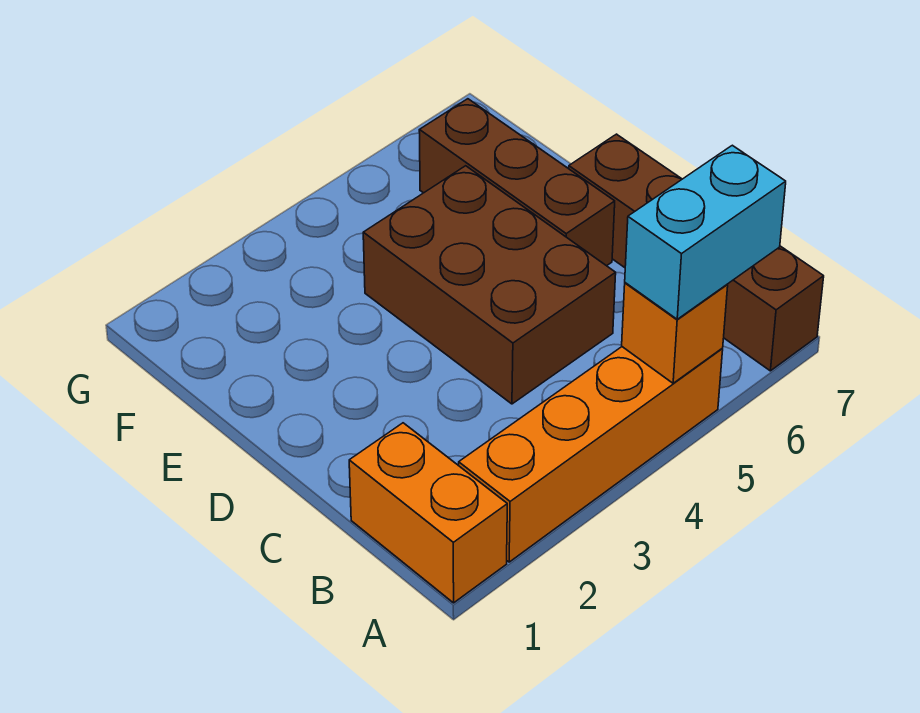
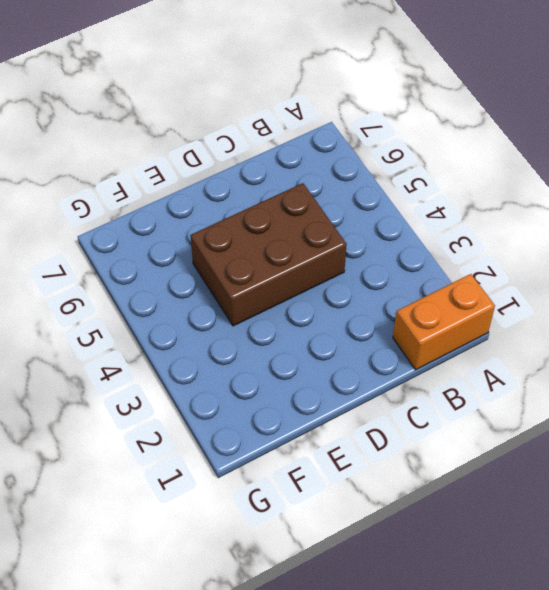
none -> orange 1x4 brick [459,347,723,562]
none -> brown 1x4 brick [569,134,824,371]

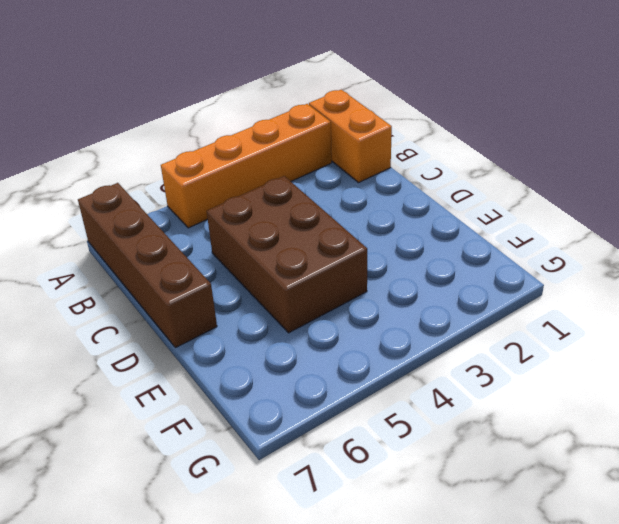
none -> brown 1x3 brick [419,99,615,266]
none -> orange 1x1 brick [622,283,728,383]

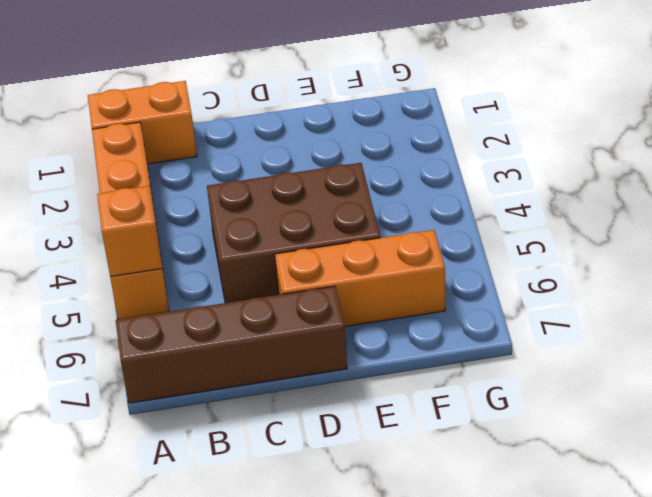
orange 1x3 brick [275,230,445,327] -> brown 1x3 brick [419,99,615,266]
none -> cyan 1x2 brick [625,145,786,319]

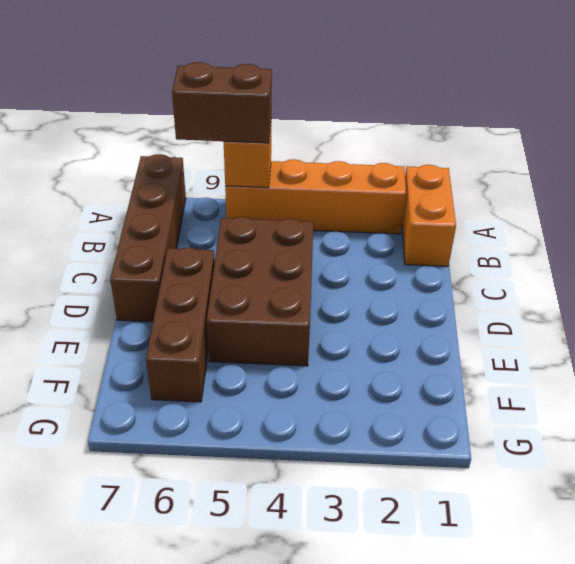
brown 1x2 brick [172,62,272,143] -> cyan 1x2 brick [625,145,786,319]

